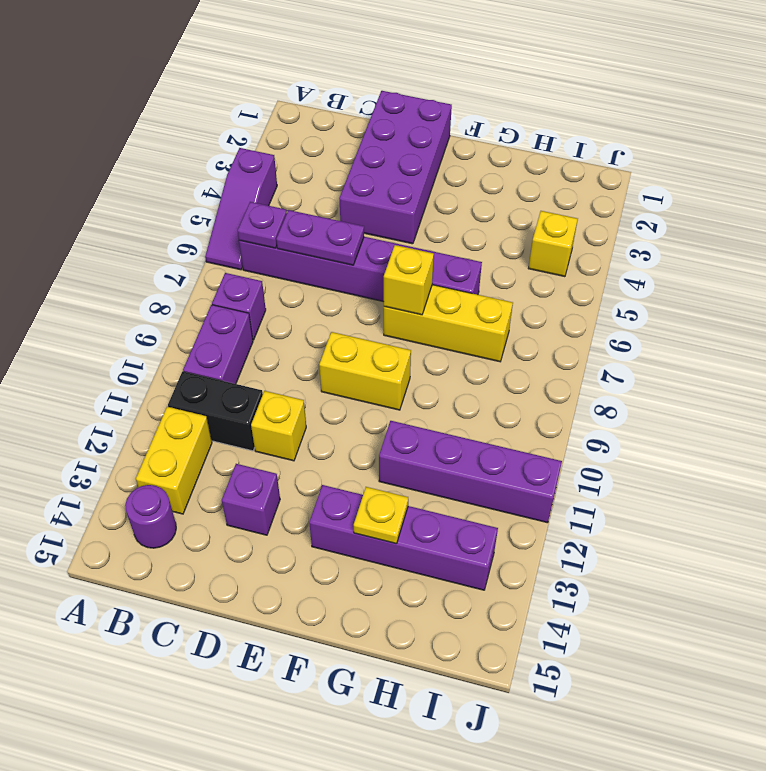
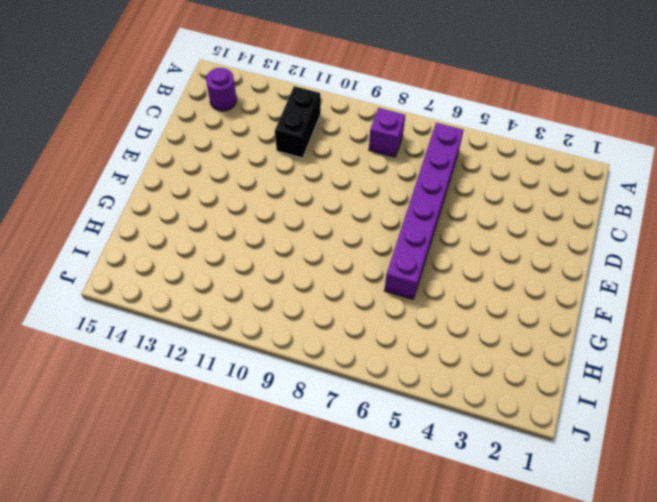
none -> purple 1x3 slope [205,148,277,270]
none -> purple 1x2 brick [183,305,253,384]
none -> yellow 1x2 brick [136,407,212,514]

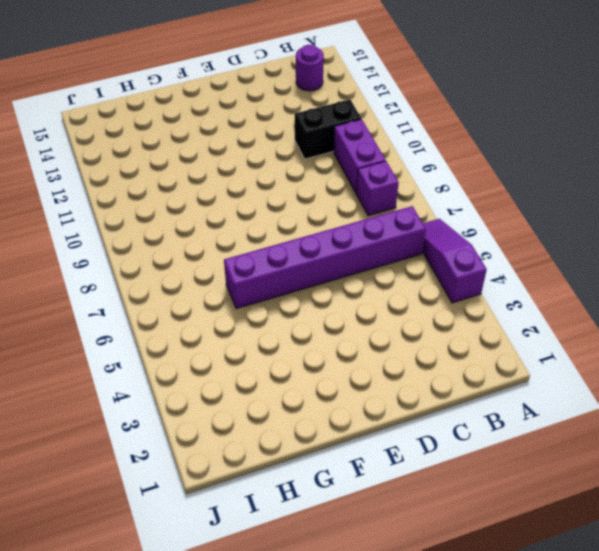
none -> yellow 1x2 brick [136,407,212,514]
none -> purple 2x4 brick [339,91,452,244]
none -> yellow 1x1 brick [251,391,306,461]

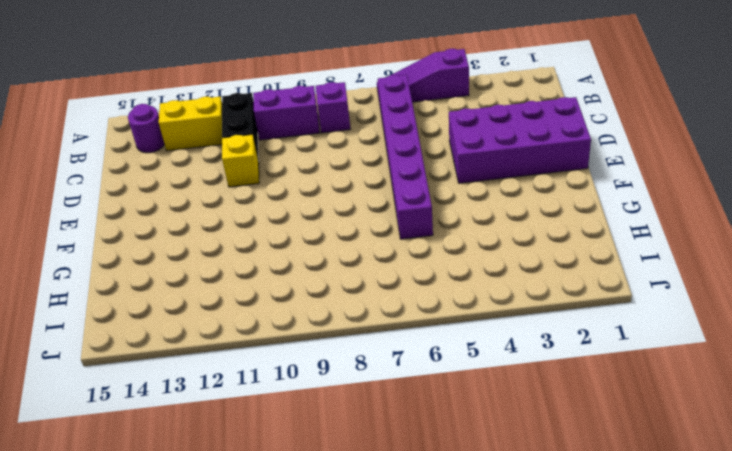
none -> purple 1x1 brick [222,464,280,535]
none -> yellow 1x2 brick [319,332,411,410]
none -> yellow 1x3 brick [384,285,513,362]

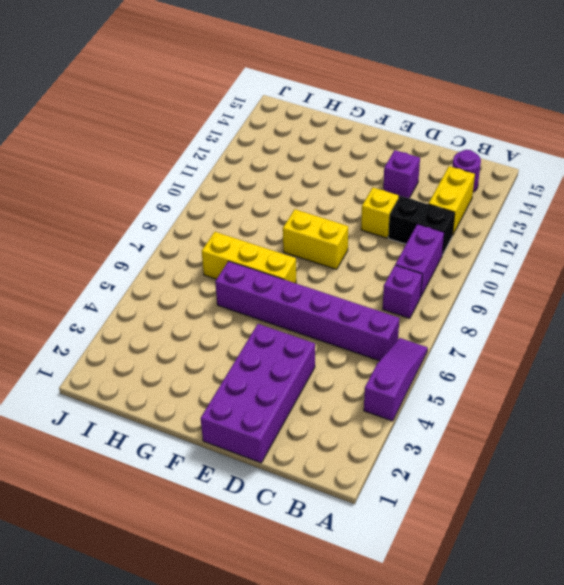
none -> purple 1x4 brick [309,485,498,590]
none -> purple 1x4 brick [379,421,562,523]
none -> yellow 1x1 brick [528,211,578,277]

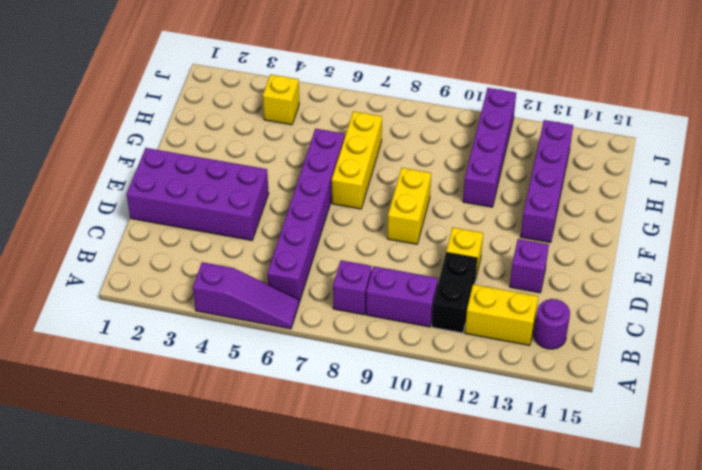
none -> purple 1x1 plate [238,202,287,248]
none -> purple 1x2 plate [276,210,364,265]
none -> yellow 1x1 brick [384,245,434,315]

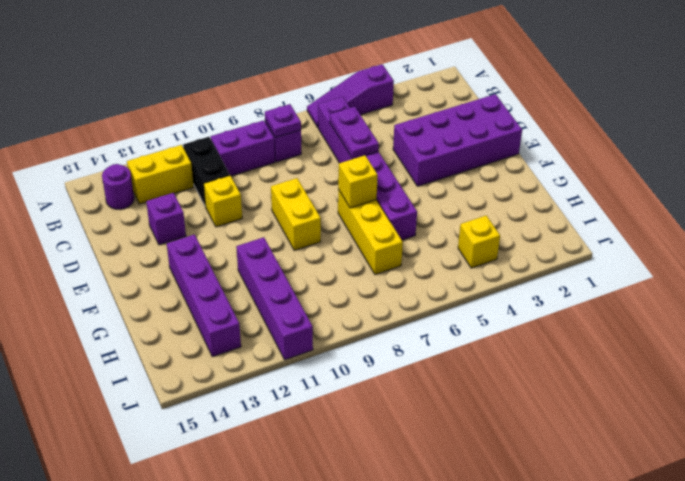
purple 1x1 plate [265,104,301,138] -> purple 1x1 plate moved to [238,202,287,248]
none -> yellow 1x1 plate [354,487,408,544]

